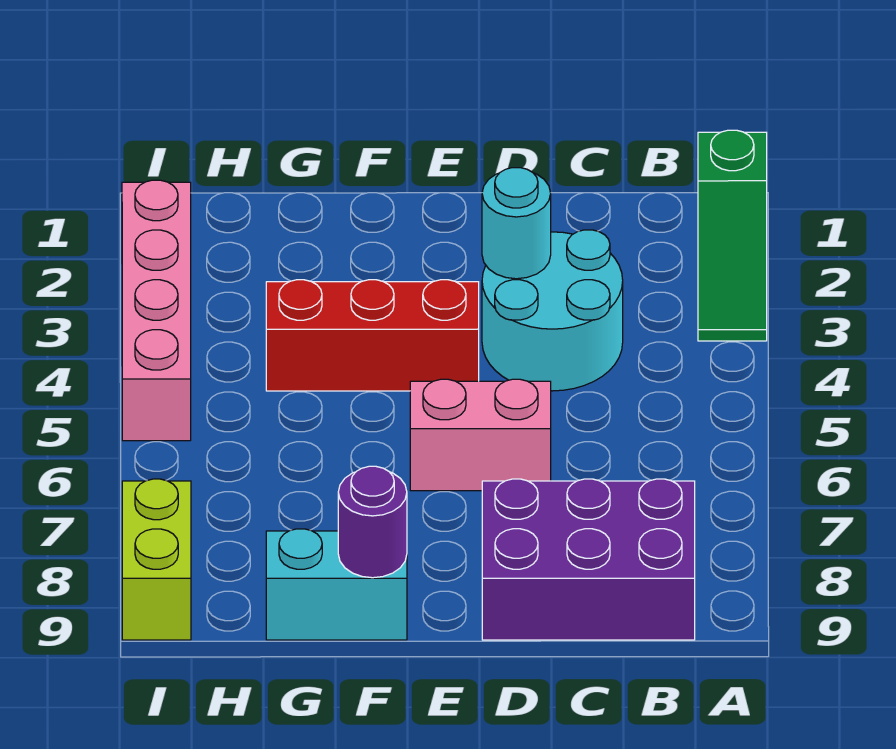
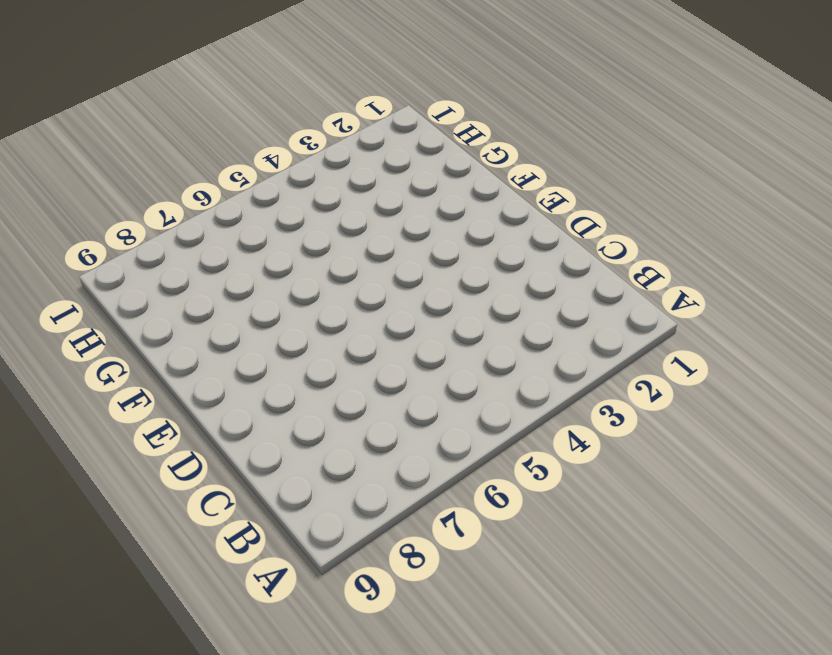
none -> green 1x3 slope [698,130,767,341]
none -> purple 2x3 brick [482,479,695,640]

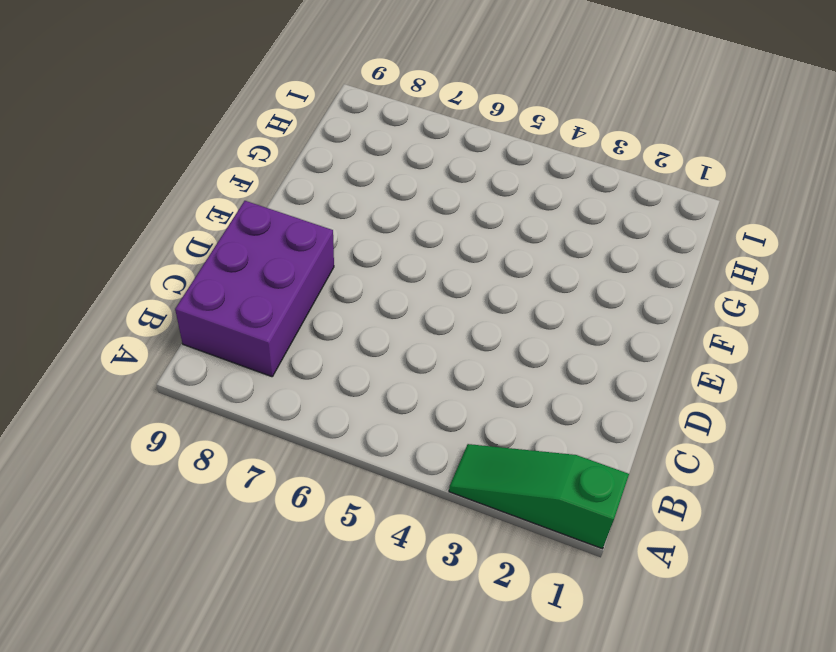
none -> cyan 2x2 round brick [482,230,623,391]
none -> pink 1x2 brick [410,379,551,491]

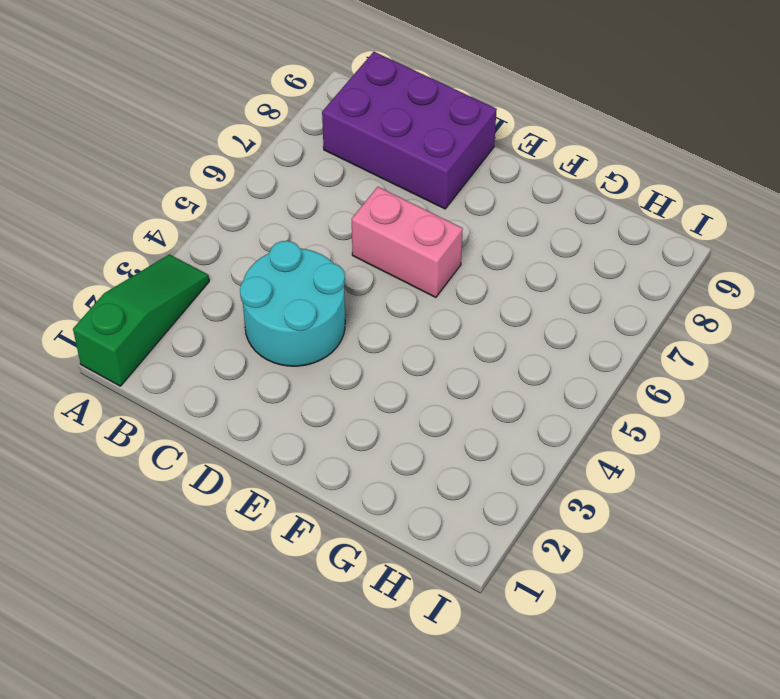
none -> red 1x3 brick [266,280,479,391]
none -> cyan 1x2 brick [266,529,407,640]

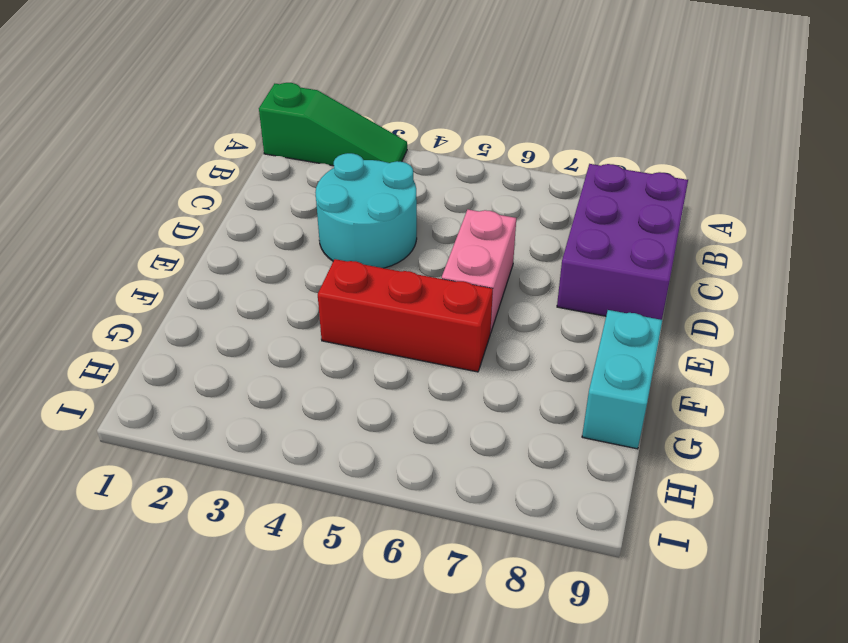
red 1x3 brick [318,259,493,372] -> red 1x3 brick turned to [266,280,479,391]
none -> pink 1x4 brick [122,180,191,441]
none -> lime 1x2 brick [122,479,191,640]

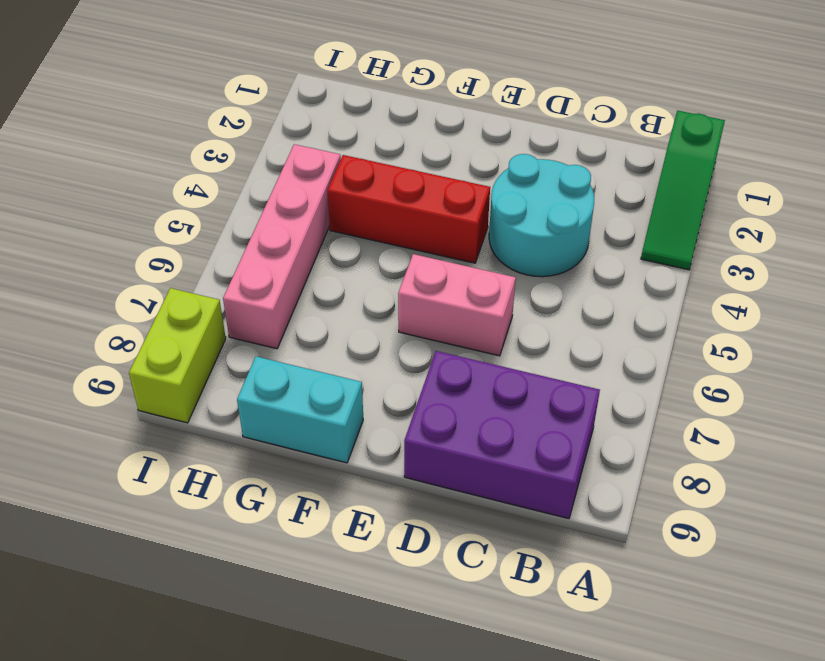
pink 1x4 brick [223,144,341,349] -> pink 1x4 brick moved to [122,180,191,441]
none -> cyan 1x1 round brick [482,168,551,279]
none -> purple 1x1 round brick [338,466,407,578]

